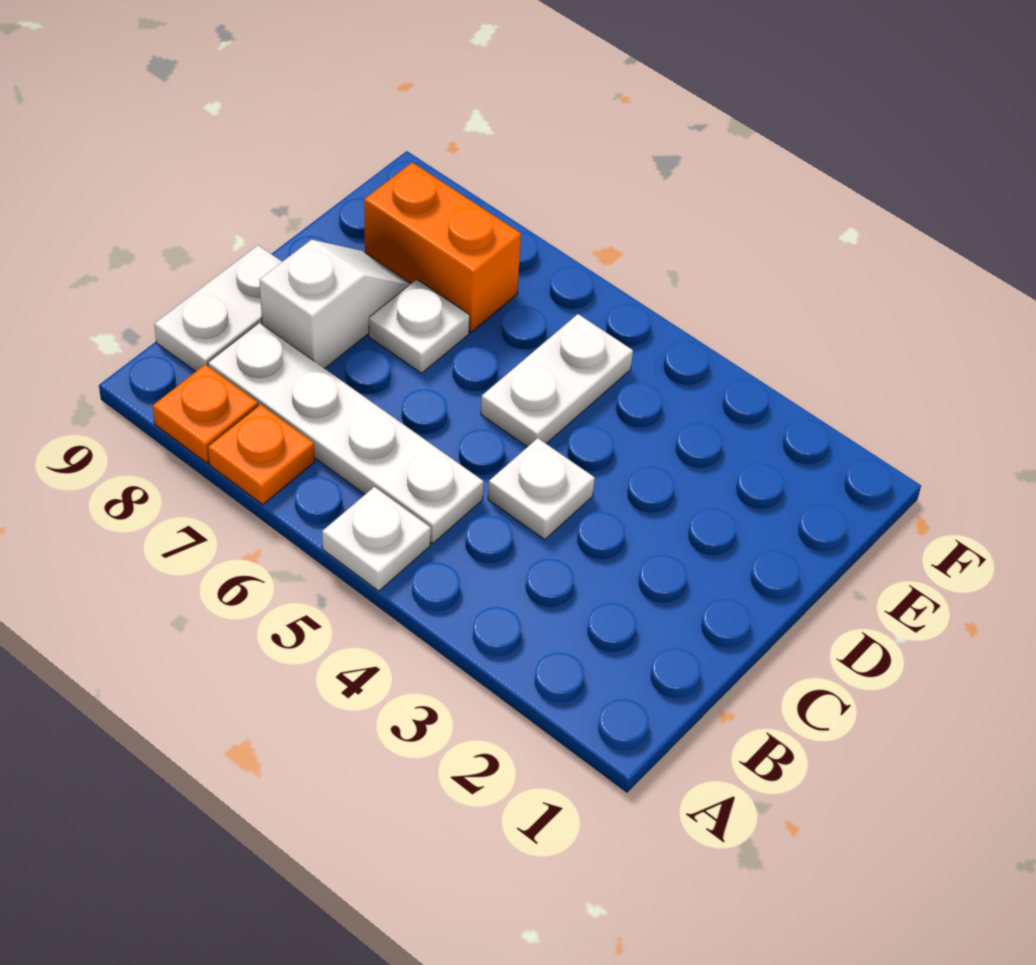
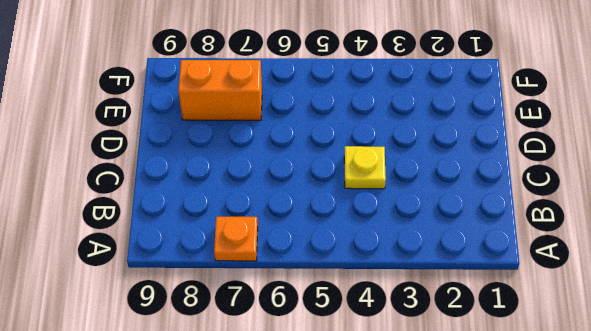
yellow 1x1 plate [344,146,386,189] -> white 1x1 plate [488,438,595,540]
none -> white 1x1 plate [322,487,431,591]
none -> orange 1x1 plate [153,364,258,463]

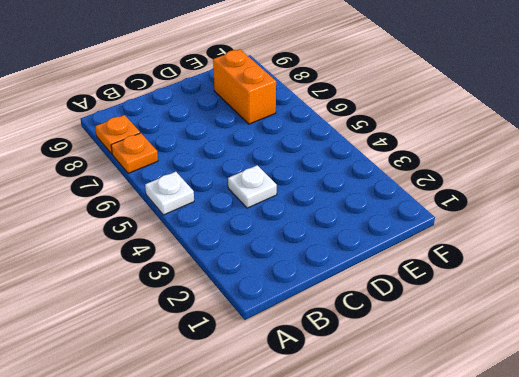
none -> white 1x4 plate [208,323,484,543]
none -> white 1x2 plate [154,245,282,371]

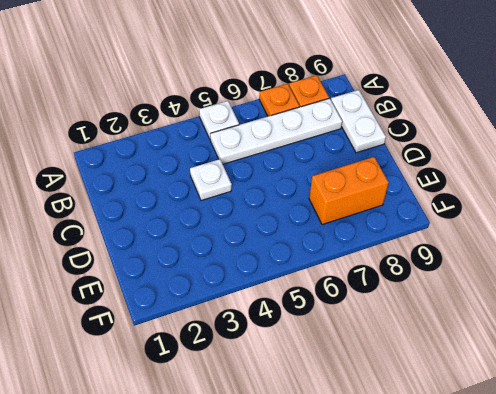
none -> white 1x2 slope [260,240,411,369]
none -> white 1x2 plate [481,314,633,447]

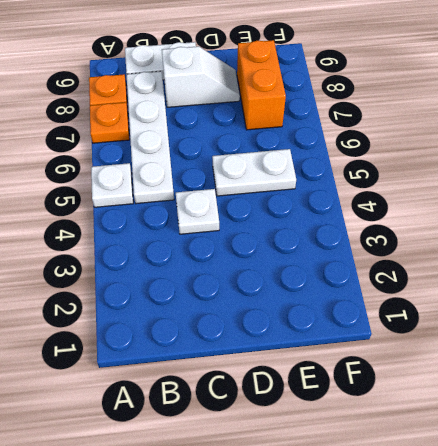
none -> white 1x1 plate [369,279,470,373]

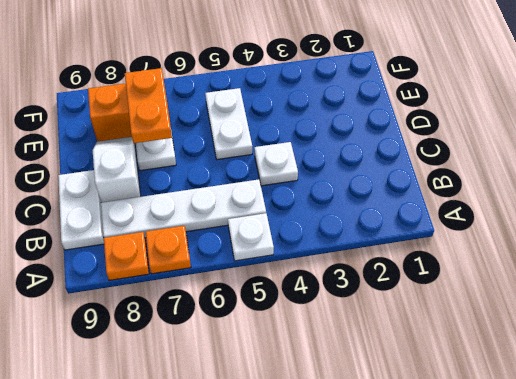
orange 1x2 plate [125,68,172,143] -> none

